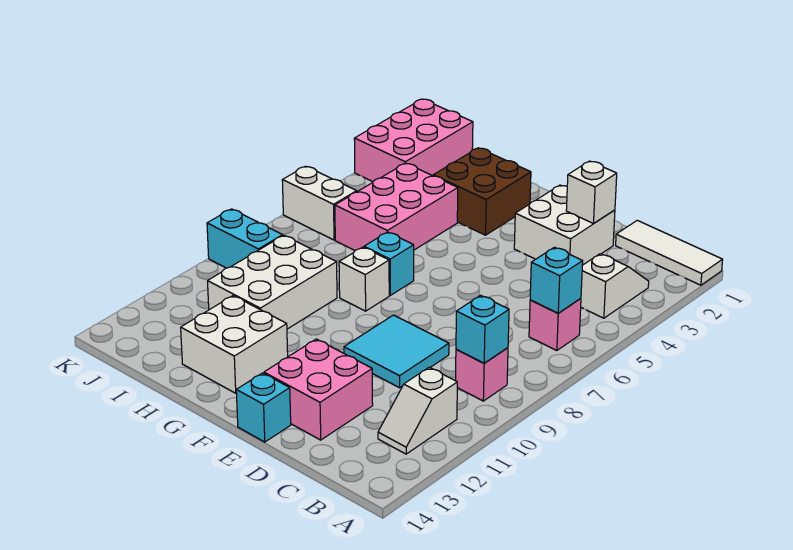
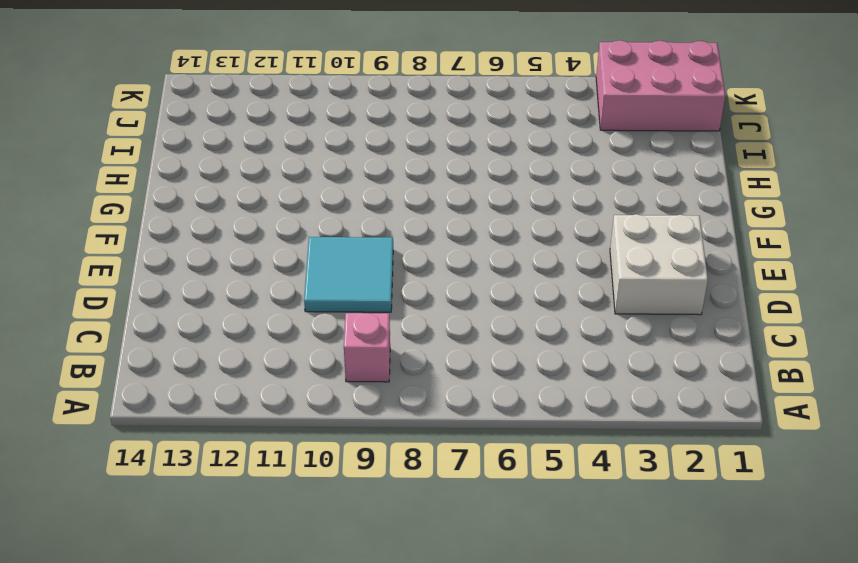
none -> white 1x3 tile [616,220,723,285]
none -> white 1x2 slope [581,254,649,318]
none -> pink 1x1 brick [529,299,581,351]

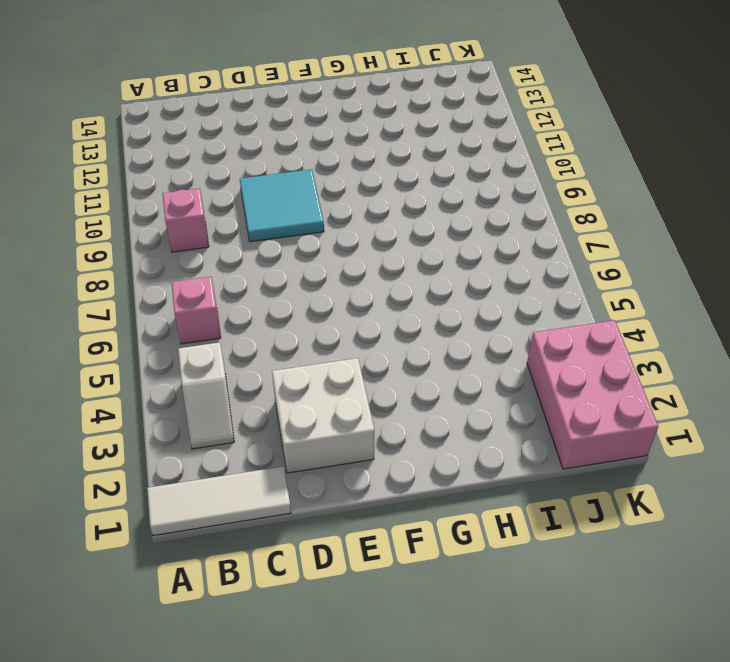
none -> white 1x2 slope [378,367,457,454]
none -> pink 2x2 brick [264,339,373,440]
none -> cyan 1x1 brick [236,373,291,442]

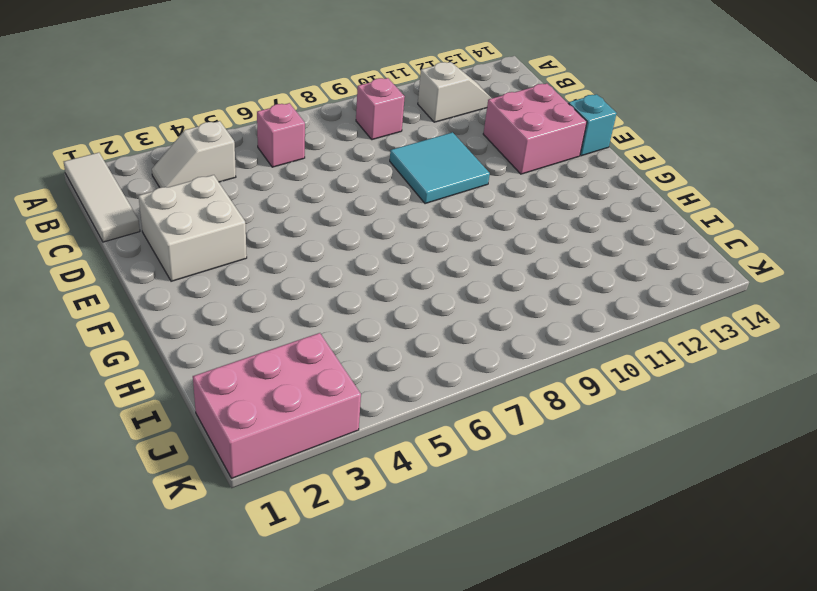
none -> brown 2x2 brick [433,148,531,235]
none -> cyan 1x1 brick [364,232,414,295]
none -> white 1x1 brick [339,247,389,311]

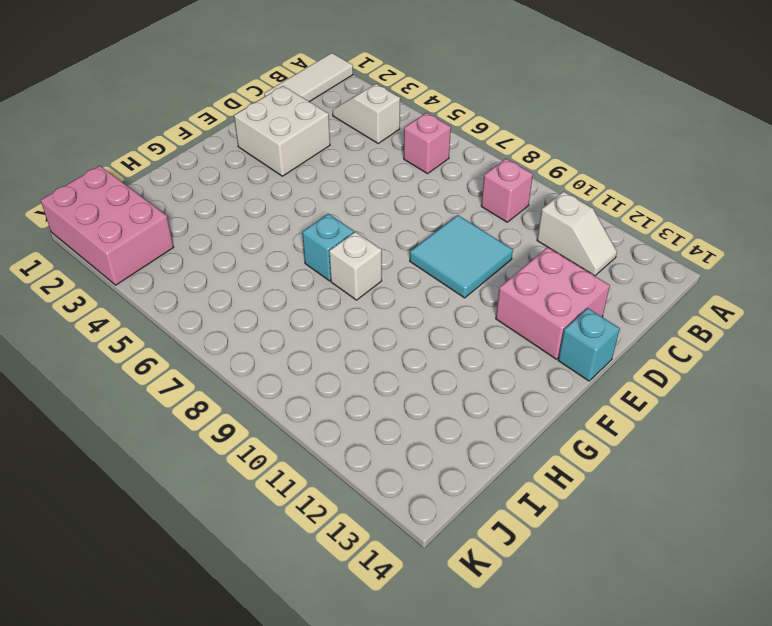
none -> brown 2x2 brick [433,148,531,235]
none -> white 2x2 brick [181,296,288,393]
none -> pink 2x3 brick [335,163,458,250]

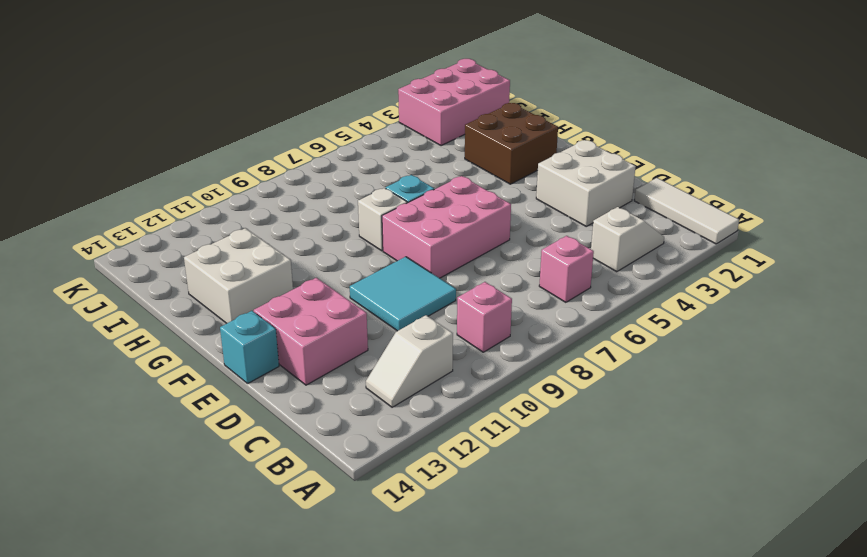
pink 2x3 brick [382,176,511,278] -> pink 2x3 brick moved to [335,163,458,250]
none -> white 2x3 brick [208,235,337,329]
none -> white 1x2 brick [282,166,357,240]
none -> cyan 1x2 brick [207,209,283,268]

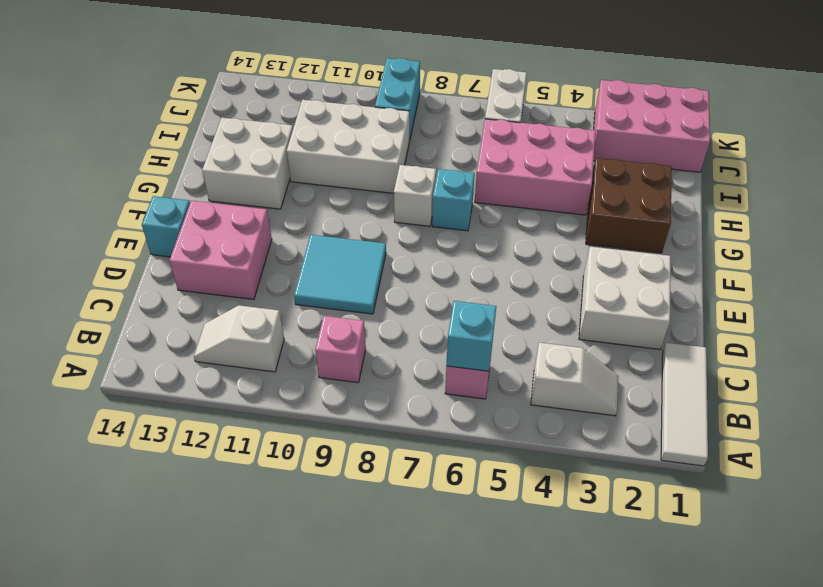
none -> cyan 1x1 brick [456,295,509,363]
none -> white 1x1 brick [566,161,617,224]

